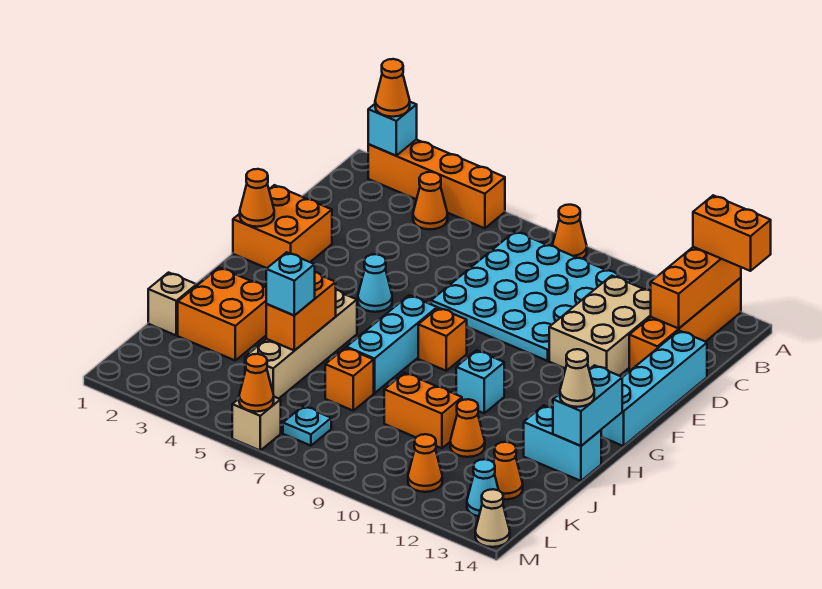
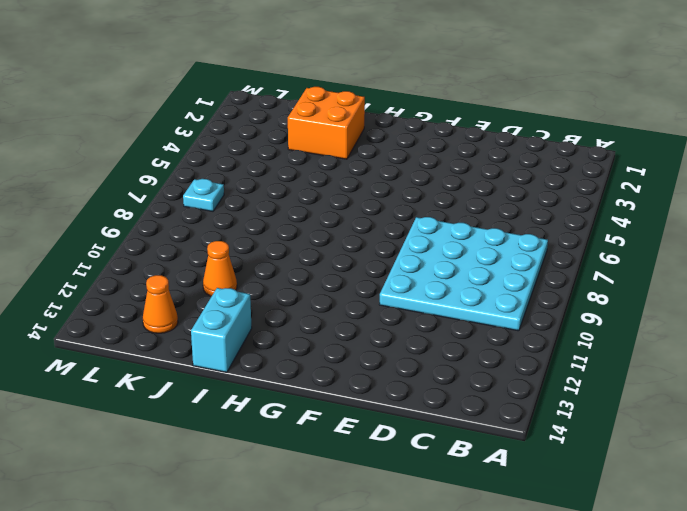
none -> orange 1x4 brick [368,140,505,228]
none -> orange 1x1 cone [552,205,587,259]
none -> orange 1x4 brick [629,278,741,370]
none -> orange 1x1 cone [413,172,448,229]

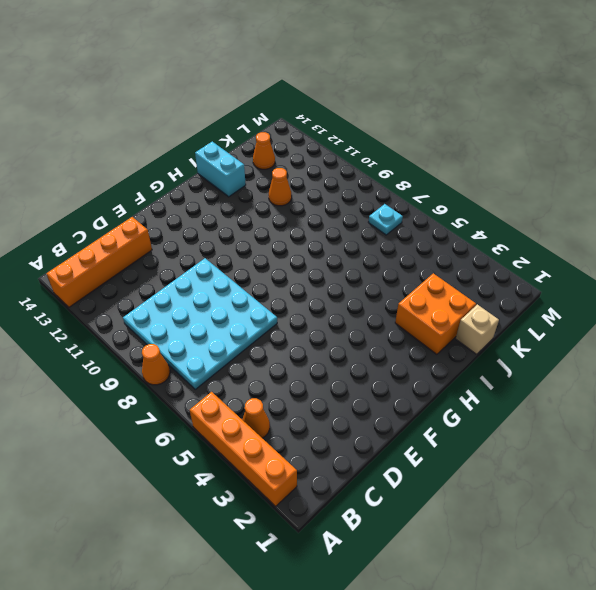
none -> tan 2x3 brick [549,276,651,376]
none -> cyan 1x4 brick [601,331,707,446]
none -> orange 2x2 brick [233,185,332,268]
none -> cyan 1x1 cone [358,254,392,312]

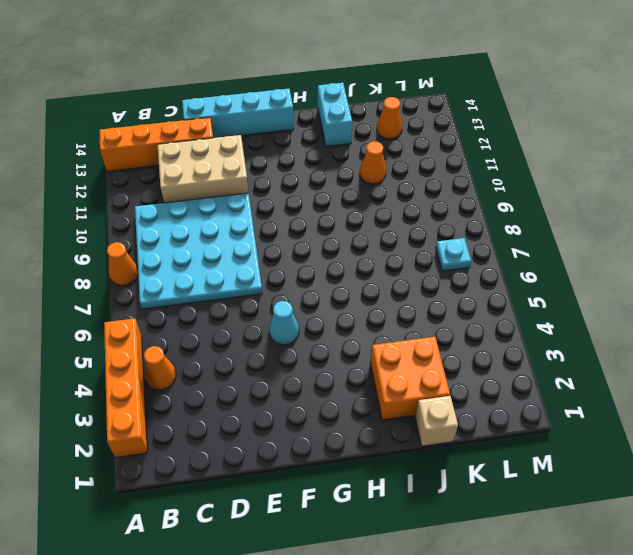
none -> orange 2x2 brick [233,185,332,268]
none -> cyan 1x3 brick [346,295,437,393]
none -> orange 1x1 brick [418,308,467,371]
none -> tan 1x4 brick [245,290,357,399]

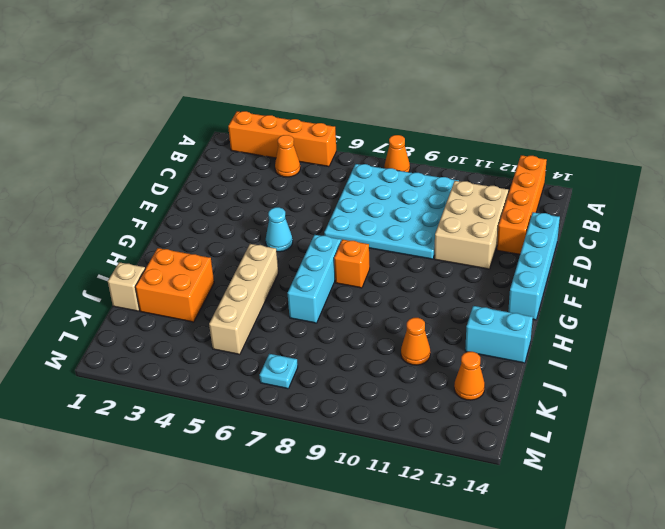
none -> orange 2x2 brick [233,185,332,268]
none -> cyan 1x1 brick [456,350,504,413]
none -> orange 1x1 brick [325,348,374,411]
none -> orange 1x2 brick [384,373,462,448]

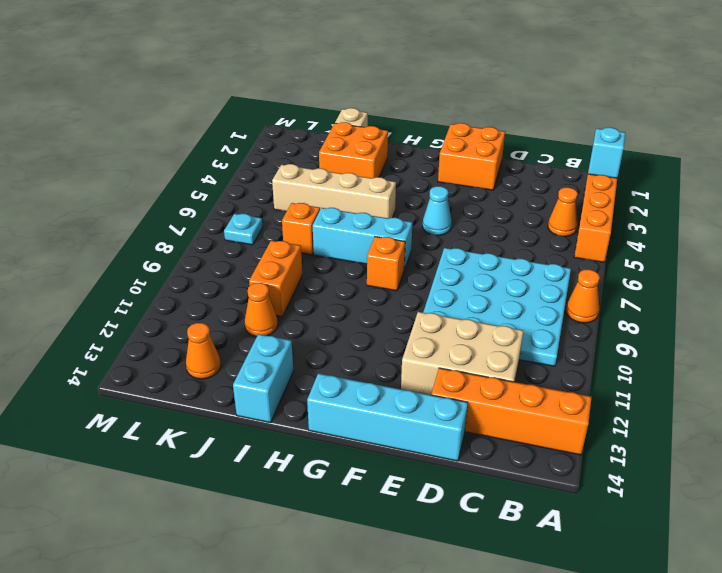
none -> cyan 1x1 brick [456,350,504,413]
none -> orange 1x1 cone [408,434,442,492]
none -> cyan 1x1 cone [467,459,499,516]
none -> tan 1x1 brick [232,397,281,450]

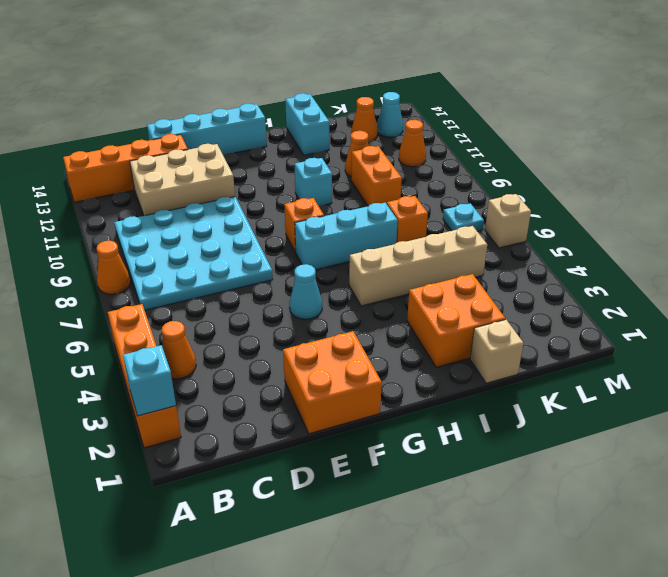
none -> tan 1x1 cone [475,489,510,547]
none -> orange 1x3 brick [651,247,741,328]
none -> orange 1x1 cone [240,169,274,227]
none -> cyan 1x2 brick [553,365,622,446]

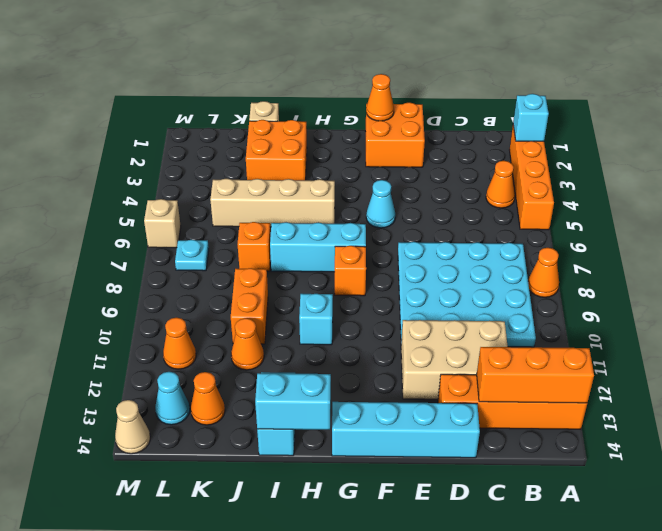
none -> orange 1x2 brick [266,272,336,351]
none -> orange 1x1 cone [239,354,274,412]
none -> orange 1x1 cone [375,59,410,117]
none -> orange 1x2 brick [693,195,771,271]

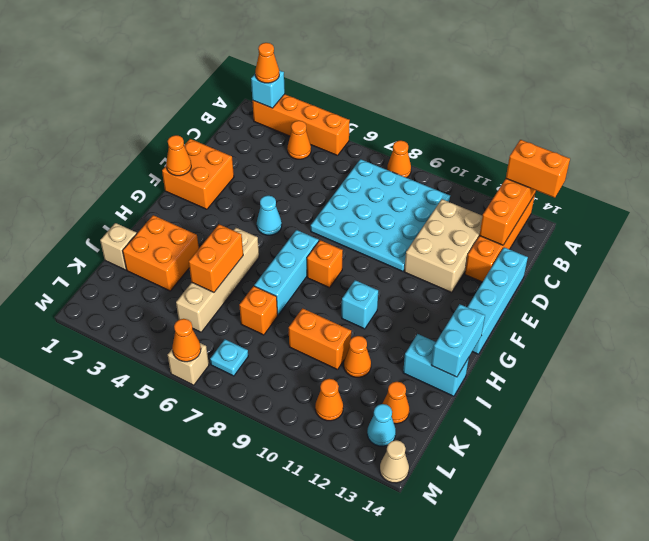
none -> tan 1x1 cone [560,349,594,407]
none -> cyan 1x1 brick [266,252,315,315]

